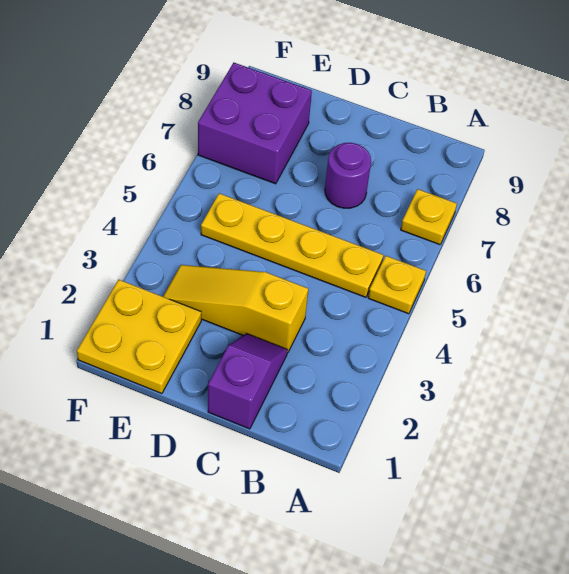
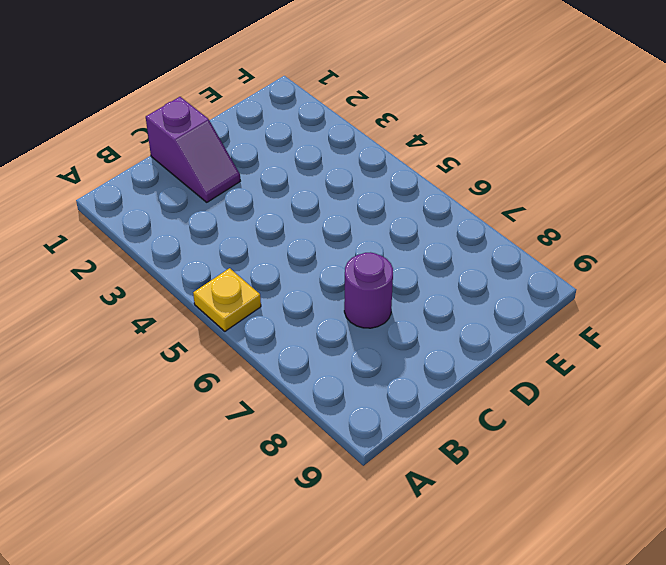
none -> yellow 1x1 plate [401,189,457,245]
none -> yellow 1x4 plate [201,193,383,297]

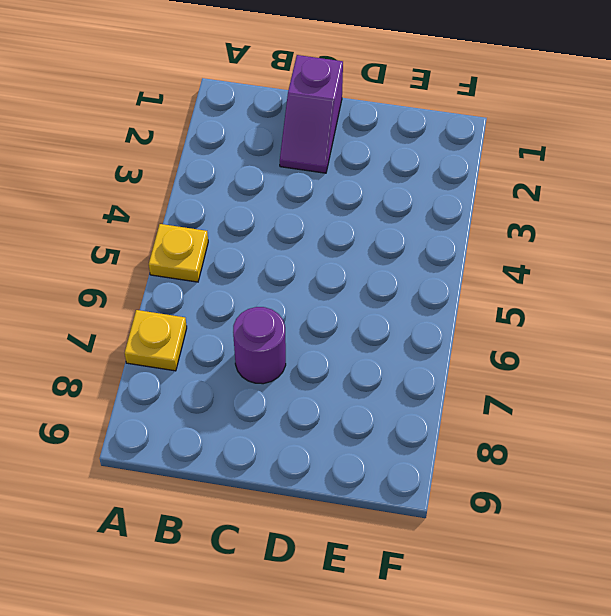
none -> yellow 1x4 plate [201,193,383,297]
none -> yellow 1x3 slope [163,265,308,353]

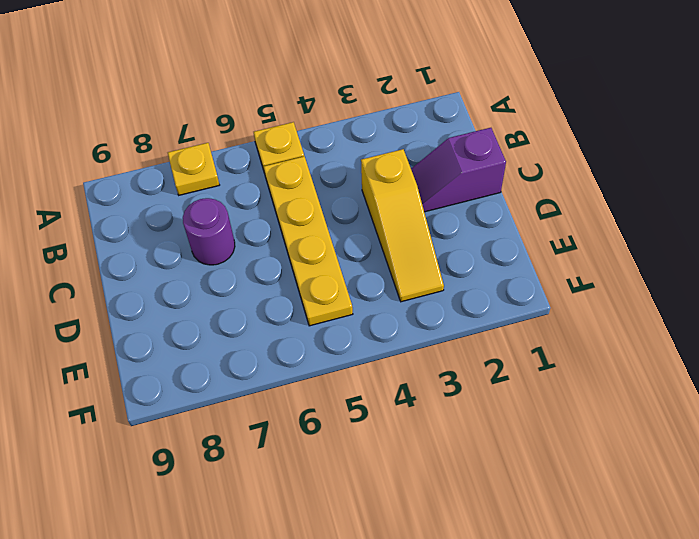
none -> yellow 2x2 plate [77,280,201,394]
none -> purple 2x2 brick [198,63,312,184]

